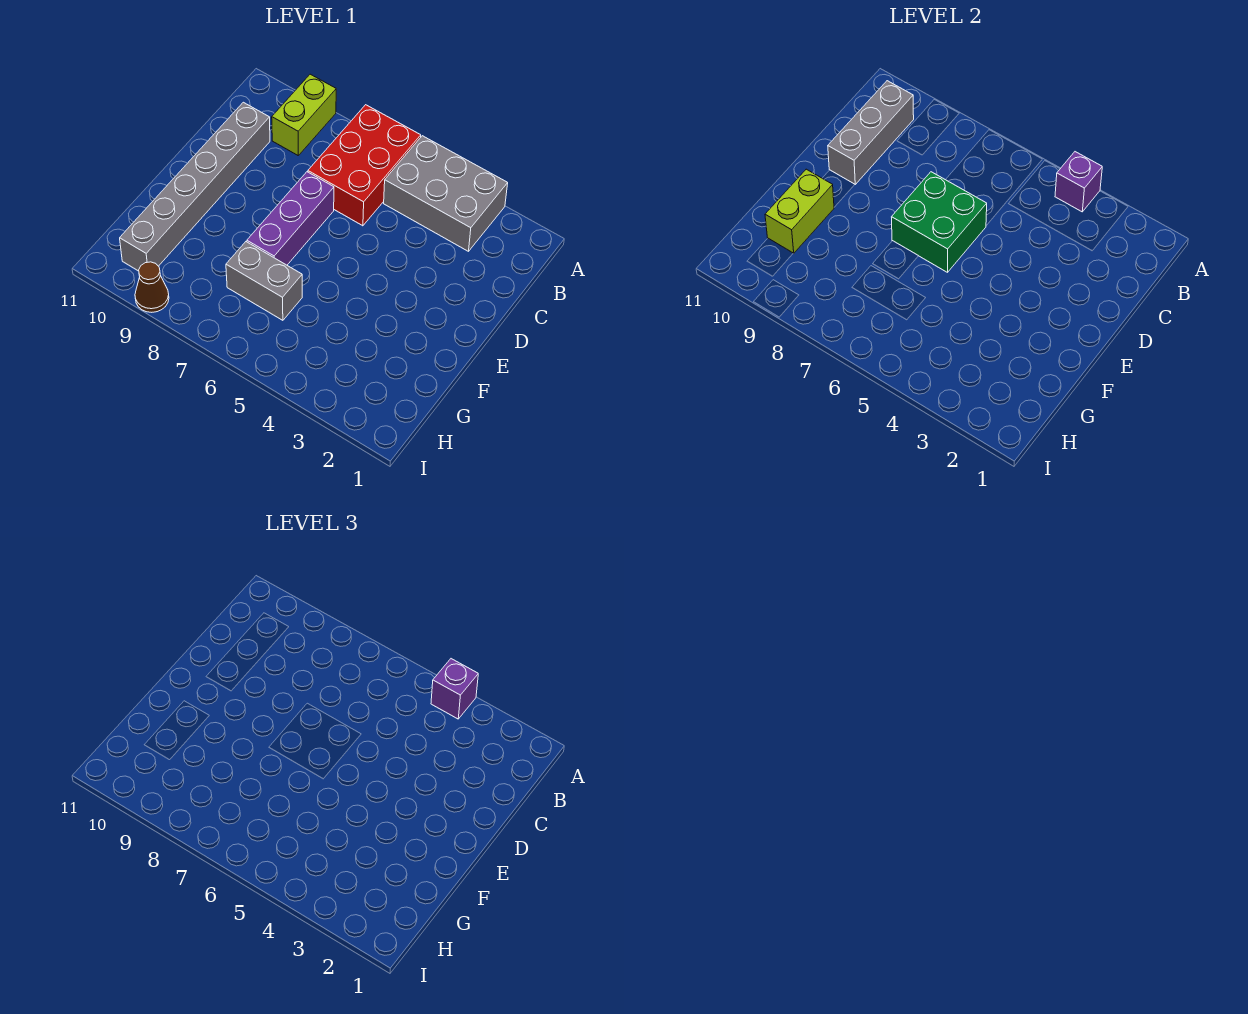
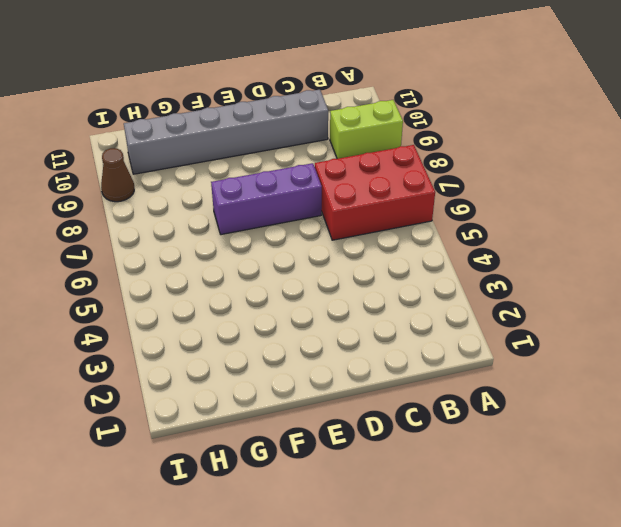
none -> grey 2x3 brick [384,136,508,251]
none -> grey 1x2 brick [226,242,302,320]
none -> purple 1x1 brick [1055,152,1102,212]

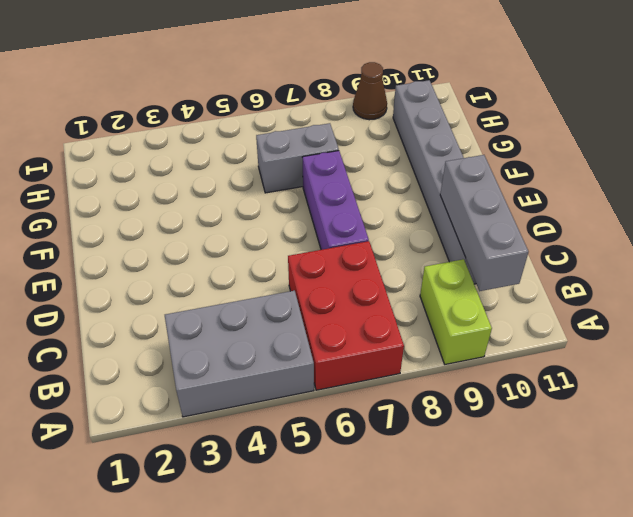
none -> purple 1x1 brick [1055,152,1102,212]
none -> green 2x2 brick [892,172,987,272]
none -> lime 1x2 brick [765,169,834,253]

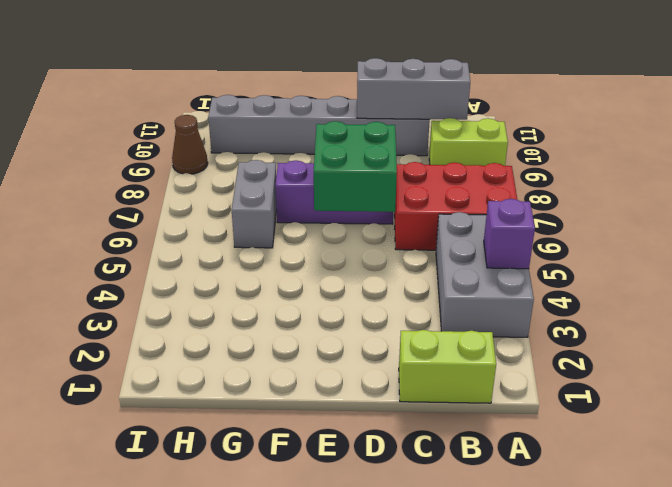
lime 1x2 brick [399,330,496,403] -> lime 1x2 brick moved to [765,169,834,253]
none -> purple 1x1 brick [431,659,478,719]

